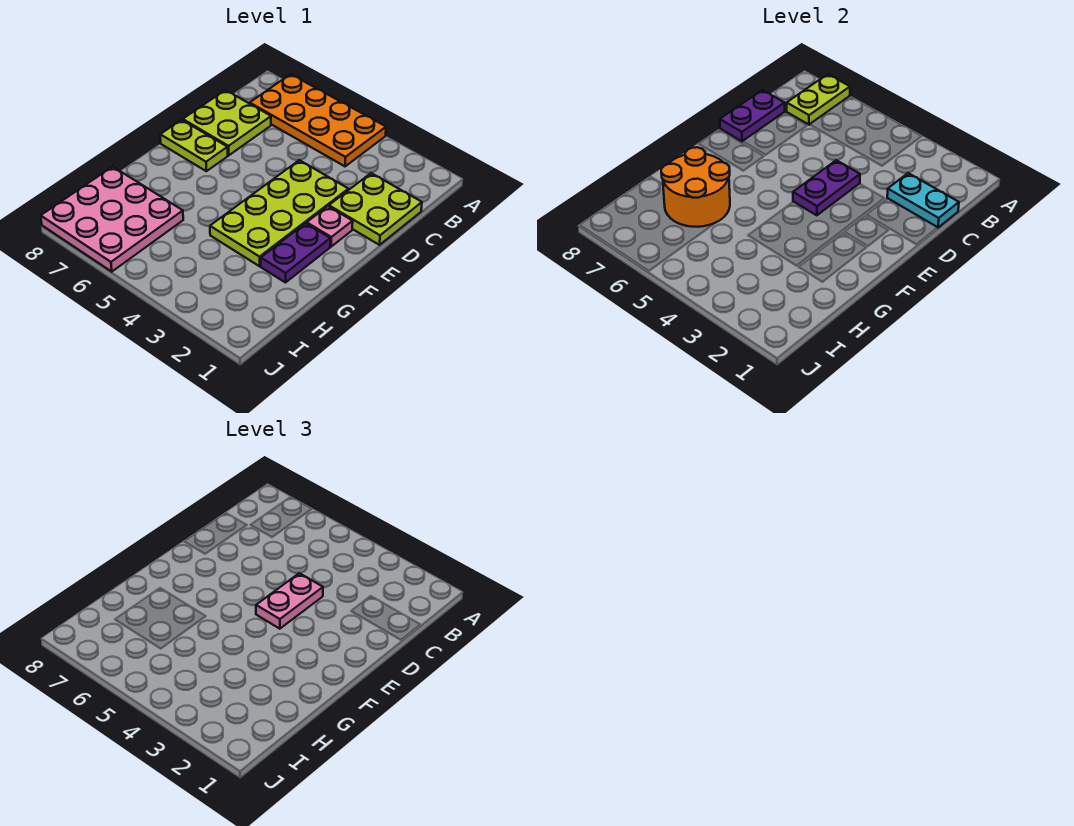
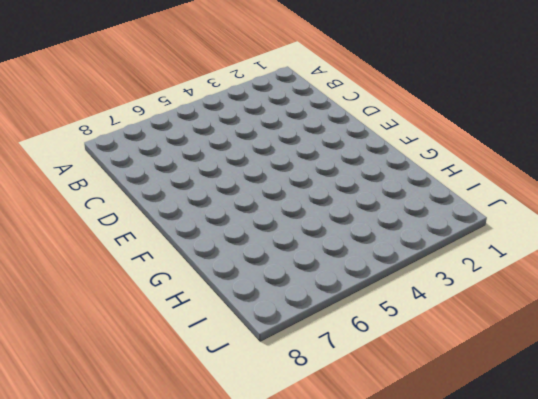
none -> orange 2x4 plate [250,74,386,166]
none -> lime 2x2 plate [329,173,422,245]
none -> lime 2x2 plate [183,90,271,155]

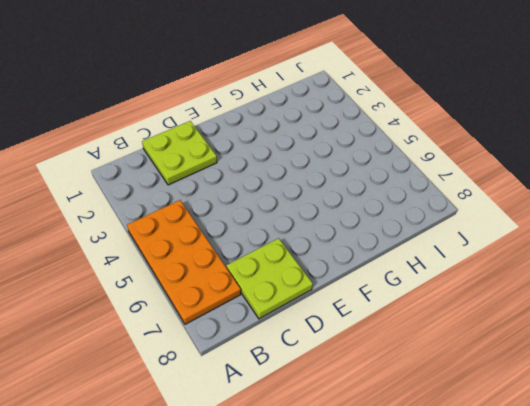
none -> lime 2x4 plate [210,160,348,266]
none -> pink 1x1 plate [307,206,353,247]
none -> lime 1x2 plate [160,120,228,171]

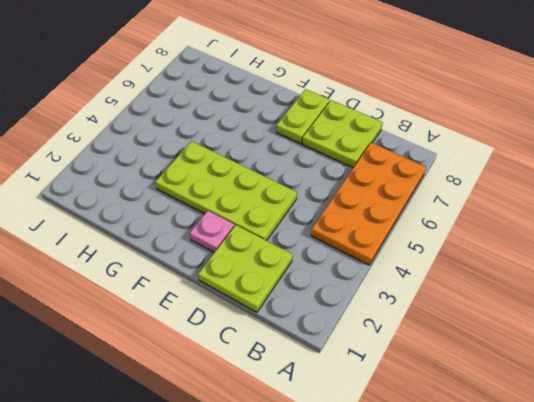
none -> purple 1x2 plate [261,223,330,283]
none -> pink 3x3 plate [41,167,183,272]
none -> lime 1x2 plate [787,74,850,125]

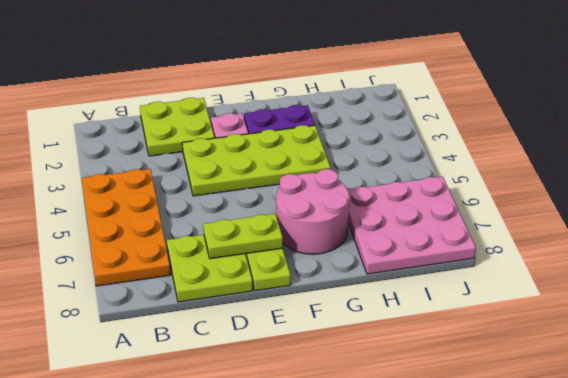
lime 1x2 plate [203,214,283,259] -> lime 1x2 plate moved to [787,74,850,125]
pink 2x2 round brick [276,169,350,254] -> none
none -> cyan 1x2 plate [887,173,959,228]
none -> purple 1x2 plate [720,90,785,141]
none -> purple 1x2 plate [793,160,860,215]

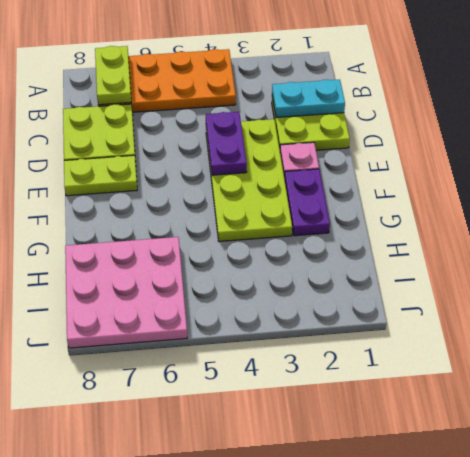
none -> purple 1x2 plate [720,90,785,141]
none -> orange 2x2 round brick [661,147,730,227]
none -> pink 1x2 plate [256,573,323,629]

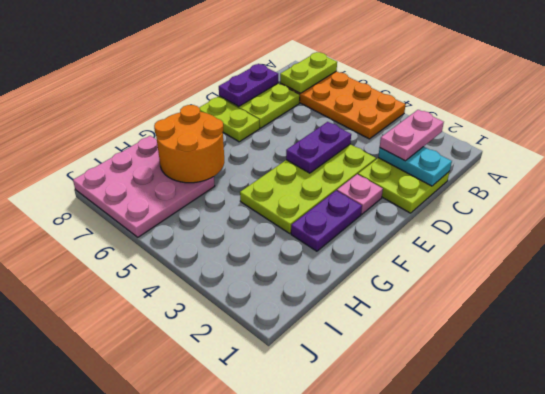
pink 1x2 plate [380,110,444,161] -> pink 1x2 plate moved to [256,573,323,629]

